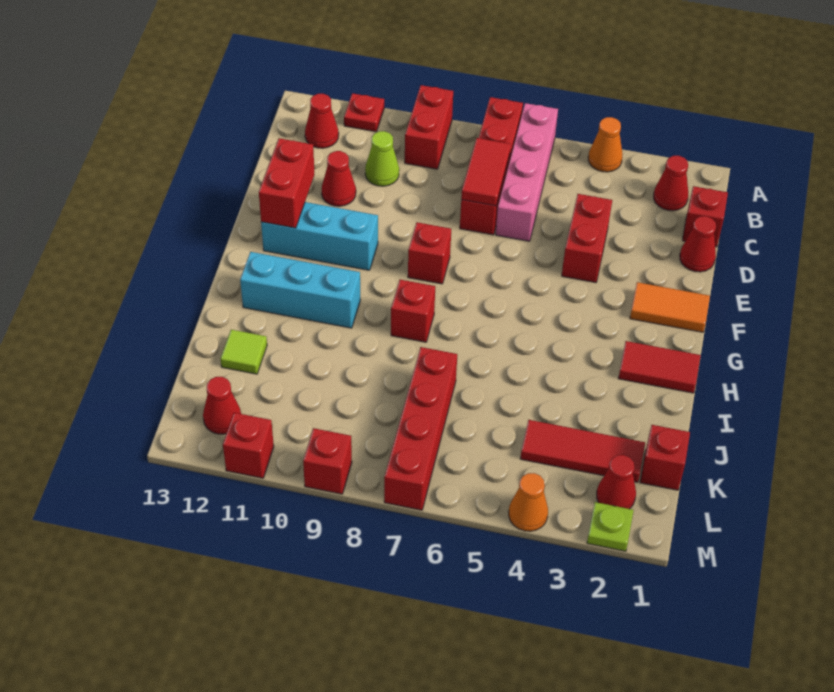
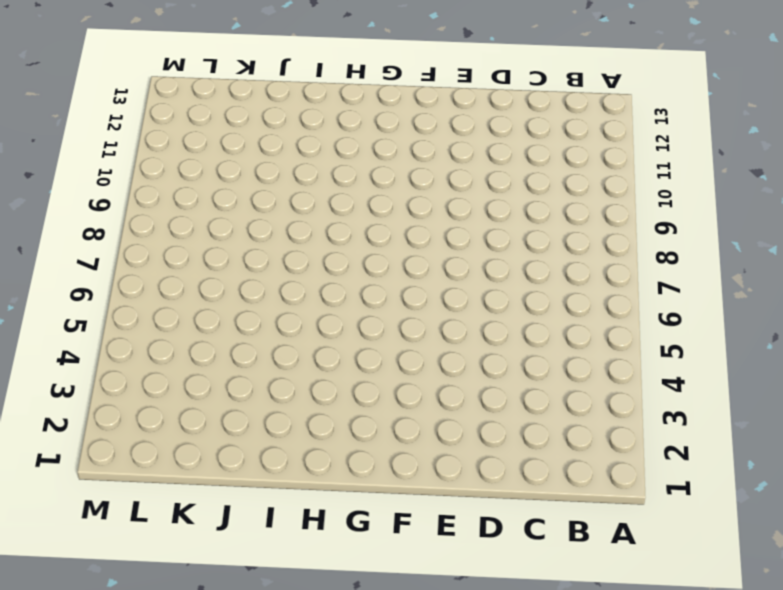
none -> orange 1x1 cone [588,117,622,172]
none -> pink 1x4 brick [496,103,558,241]
none -> red 1x4 brick [460,97,523,235]
none -> red 1x2 brick [405,85,453,169]

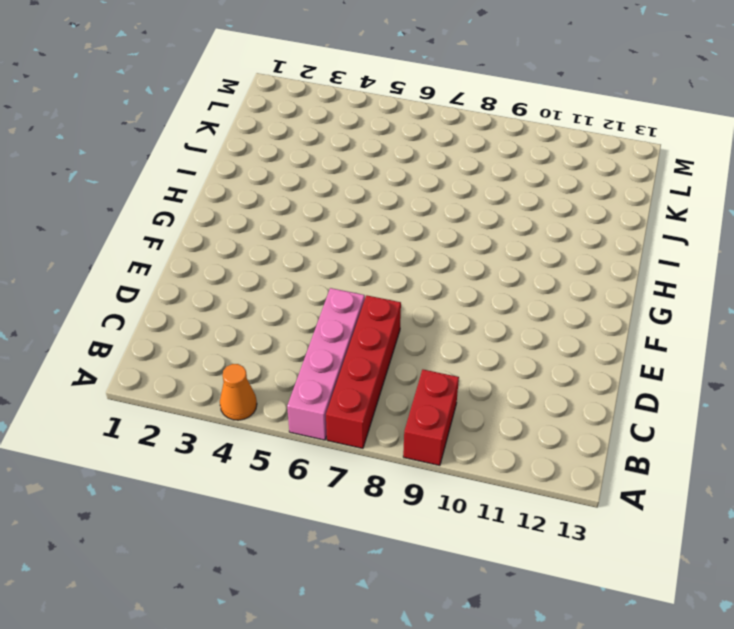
none -> red 1x1 plate [344,93,384,132]
none -> red 1x1 cone [654,156,688,211]
none -> red 1x1 cone [305,94,339,148]
none -> red 1x1 brick [683,186,728,247]

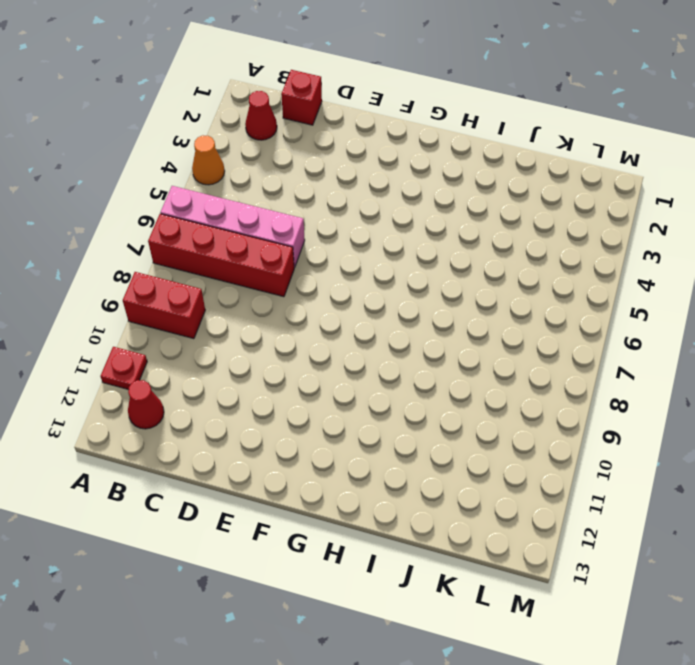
none -> lime 1x1 cone [365,131,399,186]
none -> red 1x1 cone [680,216,716,272]
none -> red 1x2 brick [562,194,612,283]
none -> red 1x1 cone [322,151,356,206]

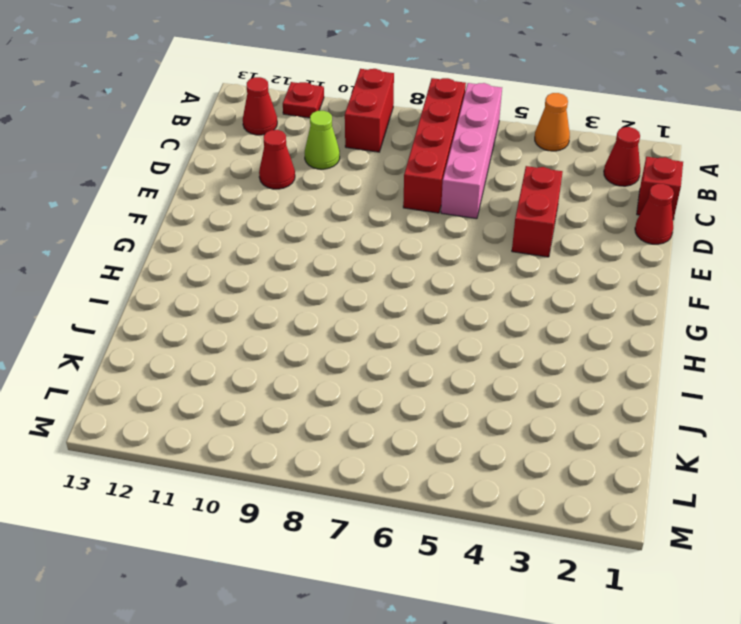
none -> orange 1x2 tile [630,282,710,332]
none -> red 1x1 brick [408,222,451,284]
none -> cyan 1x3 brick [261,202,378,270]
none -> red 1x2 tile [618,341,701,393]

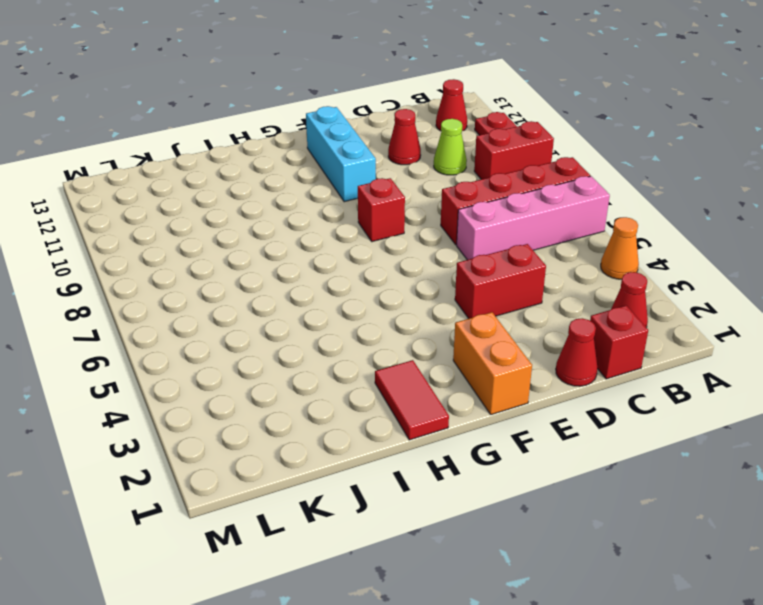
orange 1x2 brick [453,312,532,415] -> orange 1x2 tile [630,282,710,332]
none -> red 1x1 brick [391,280,435,342]
none -> cyan 1x3 brick [240,252,360,328]
none -> red 1x4 brick [384,347,457,510]
none -> lime 1x1 tile [220,330,267,374]

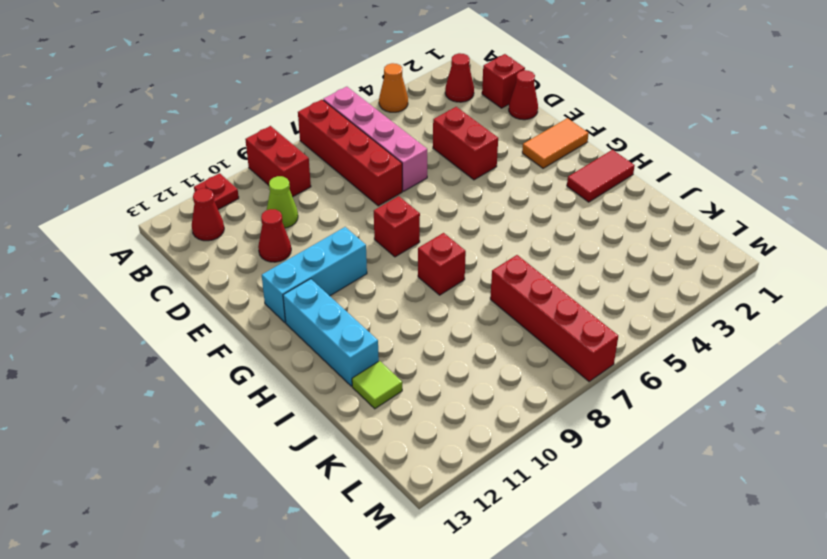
cyan 1x3 brick [283,279,379,386] -> cyan 1x3 brick turned to [240,252,360,328]
none -> red 1x1 brick [640,425,690,490]
none -> red 1x3 tile [520,420,645,482]
none -> red 1x1 cone [597,455,636,509]
none -> red 1x1 cone [203,377,241,434]

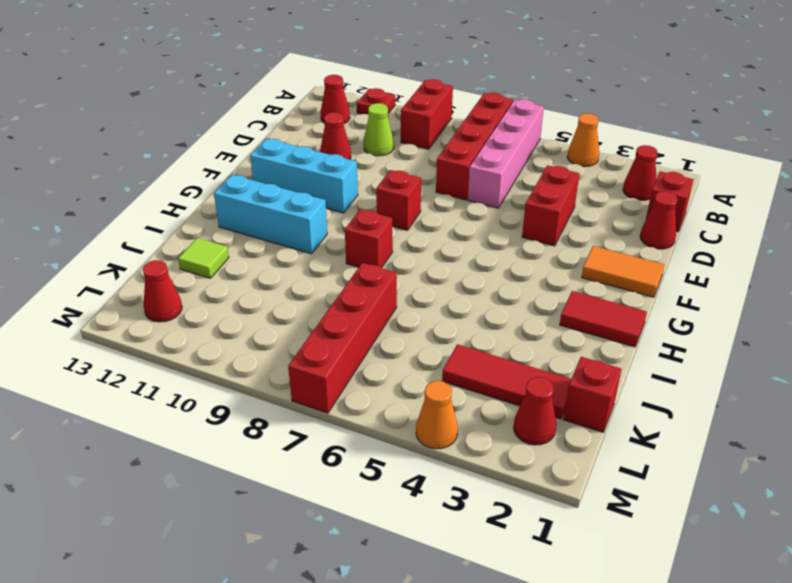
none -> lime 1x1 plate [587,502,634,551]
none -> red 1x1 brick [303,428,352,494]
none -> red 1x1 brick [223,413,274,478]
none -> red 1x2 tile [461,138,511,206]

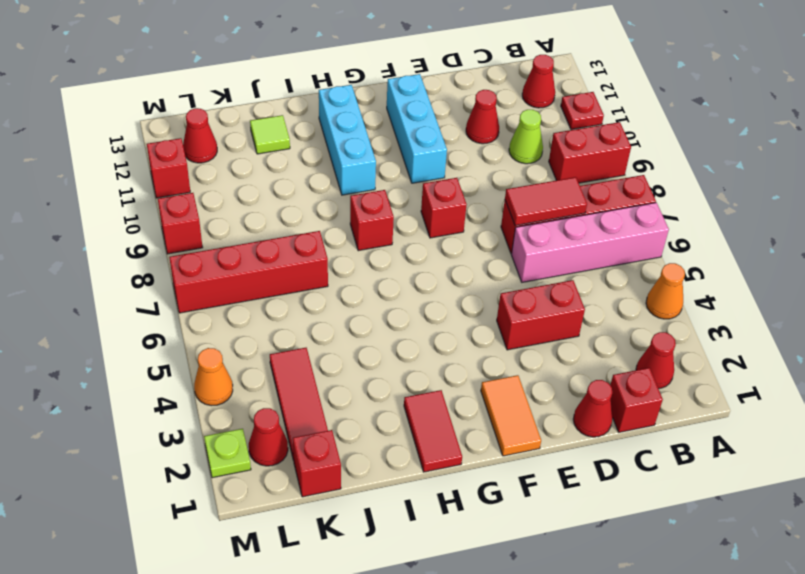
none -> red 1x2 brick [259,138,315,228]

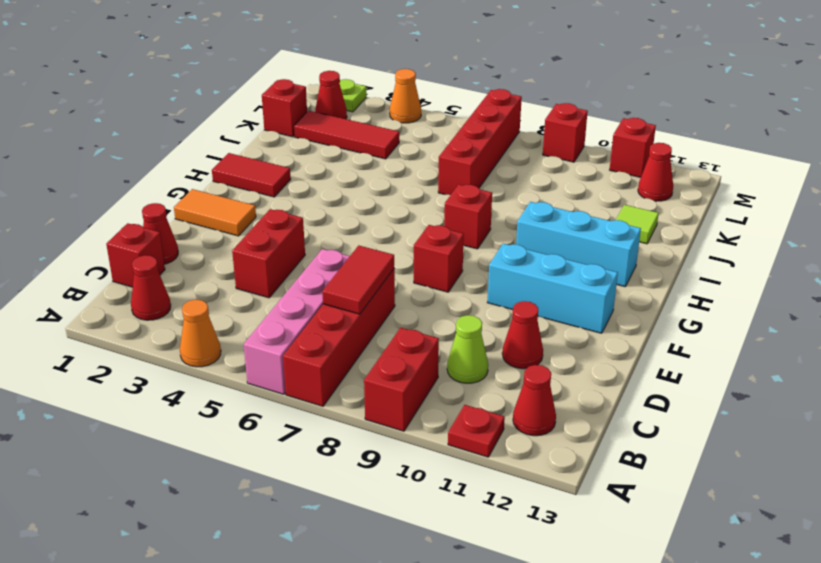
none -> red 1x2 brick [259,138,315,228]

